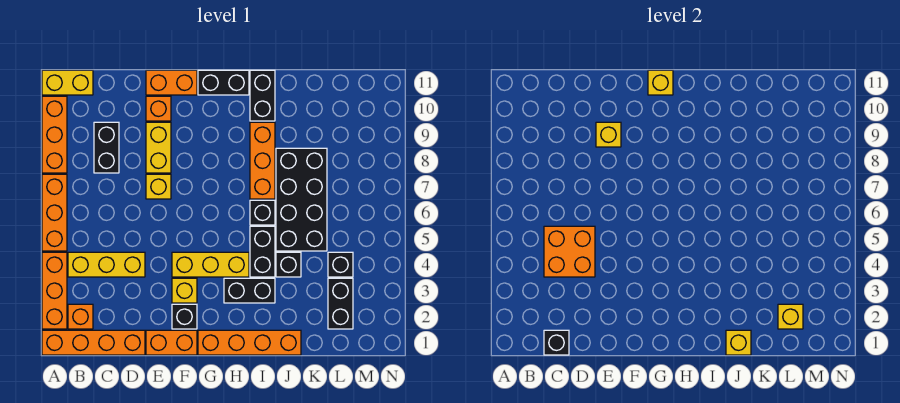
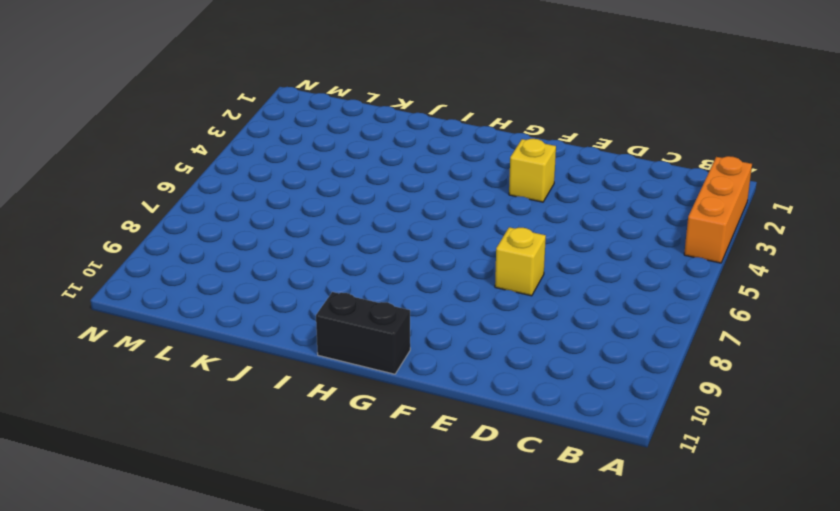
none -> orange 1x4 brick [42,330,145,355]
none -> orange 1x3 brick [42,174,67,251]
none -> orange 1x3 brick [42,96,67,173]
none -> yellow 1x2 brick [42,70,93,95]

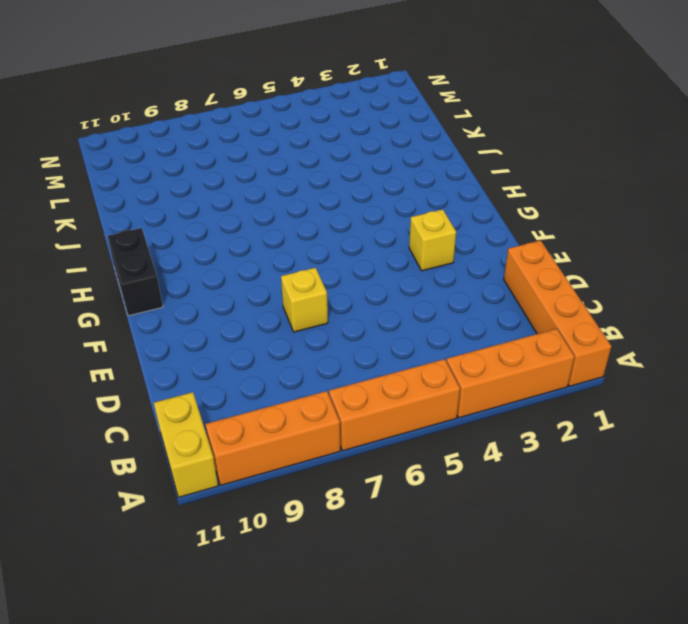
none -> orange 1x1 brick [68,304,93,329]
none -> yellow 1x3 brick [68,252,145,277]
none -> black 1x2 brick [94,122,119,173]
none -> orange 1x2 brick [146,330,197,355]

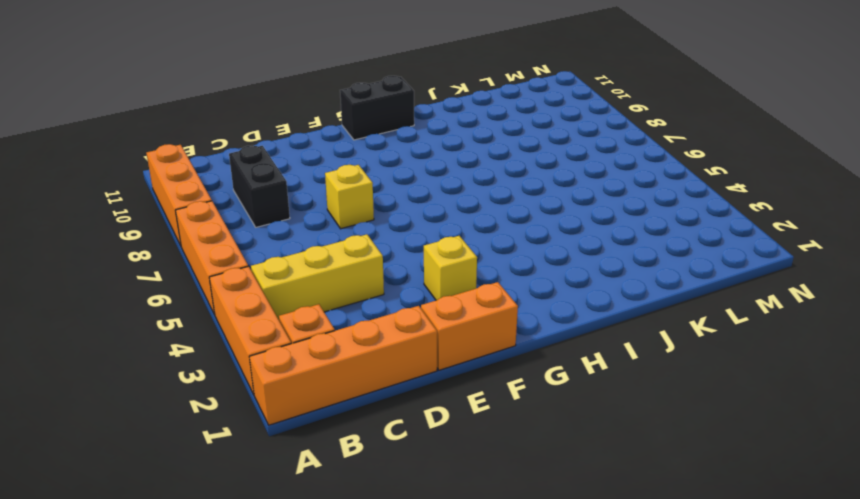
none -> yellow 1x2 brick [42,70,93,95]
none -> yellow 1x2 brick [146,122,171,173]
none -> orange 1x1 brick [146,96,171,121]
none -> orange 1x2 brick [146,70,197,95]

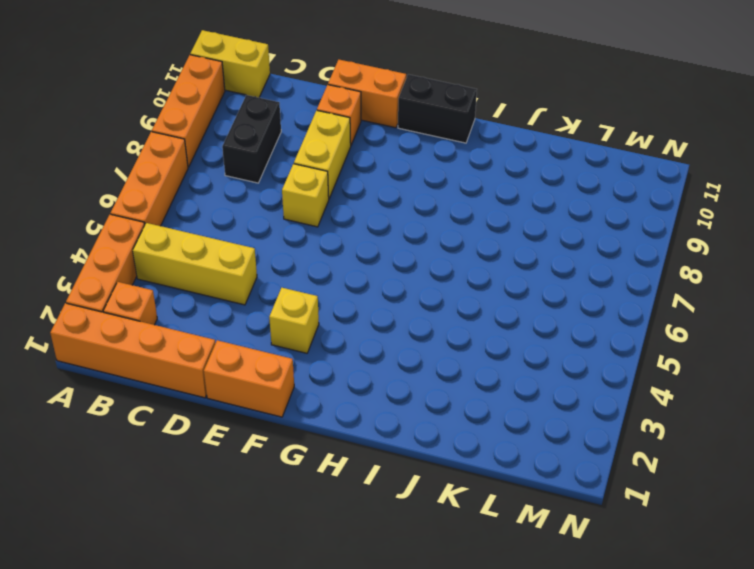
none -> black 1x1 brick [172,304,197,329]
none -> yellow 1x3 brick [172,252,249,277]
none -> orange 1x4 brick [198,330,301,355]
none -> black 1x2 brick [224,278,275,303]

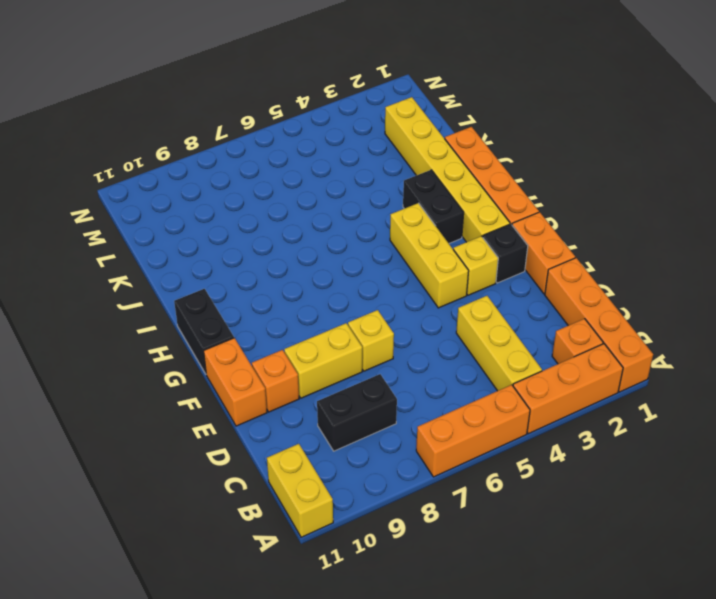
yellow 1x6 brick [385,97,510,242] -> black 1x2 brick [328,278,353,329]
none -> orange 1x3 brick [42,96,67,173]
none -> black 1x2 brick [250,226,275,277]
none -> black 1x1 brick [250,200,275,225]
none -> orange 1x3 brick [250,122,275,199]

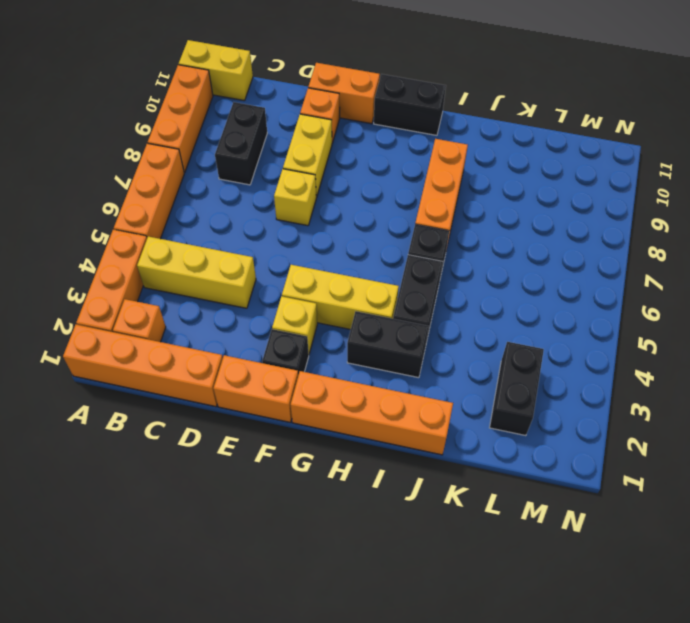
none -> black 1x2 brick [250,70,275,121]
none -> black 1x1 brick [276,252,301,277]
none -> black 2x4 brick [276,148,327,251]
none -> black 1x1 brick [328,252,353,277]

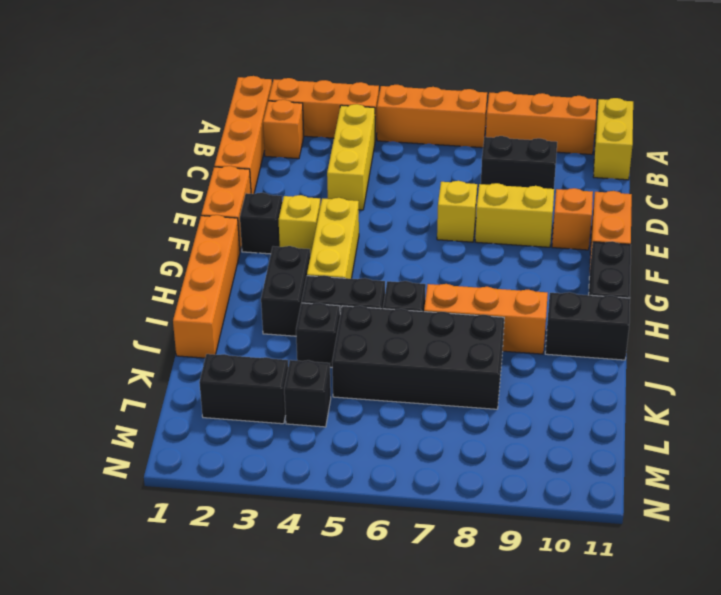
none -> black 1x1 brick [544,330,569,355]
none -> orange 2x2 brick [544,226,595,277]
none -> yellow 1x1 brick [596,122,621,147]
none -> yellow 1x1 brick [648,70,673,95]

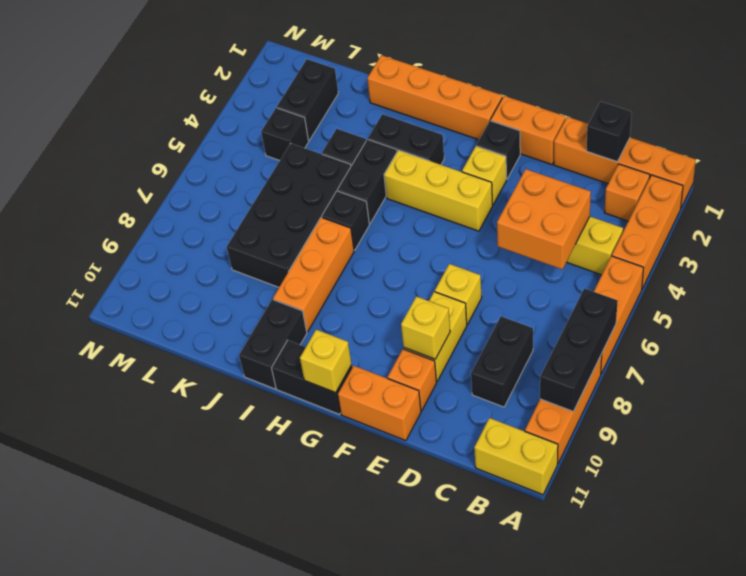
black 1x3 brick [540,288,618,412] -> none
none -> yellow 1x1 brick [726,330,751,355]
none -> yellow 1x1 brick [778,304,803,329]

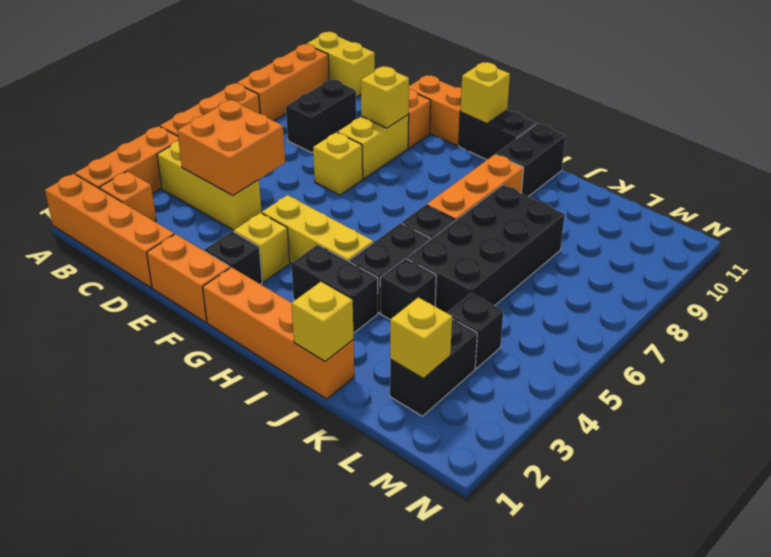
none -> black 1x1 brick [544,330,569,355]

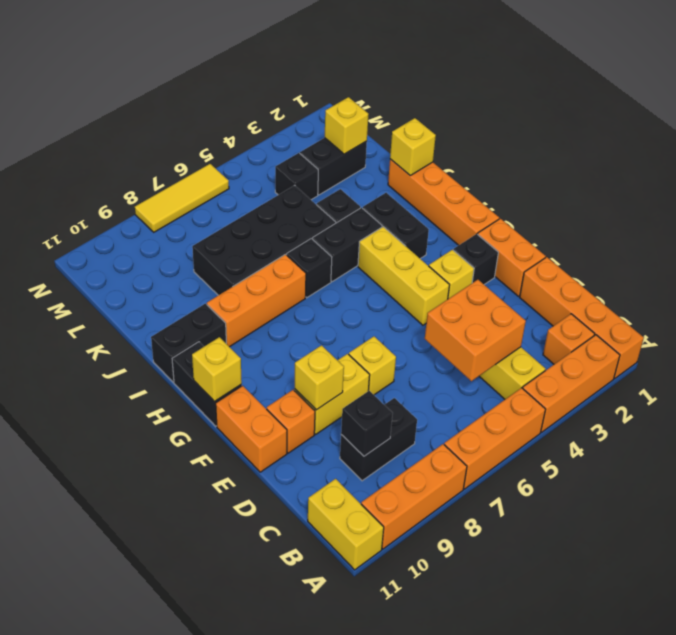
black 1x1 brick [341,391,393,456] -> black 1x1 brick moved to [544,330,569,355]
yellow 1x3 tile [135,164,229,232] -> none

